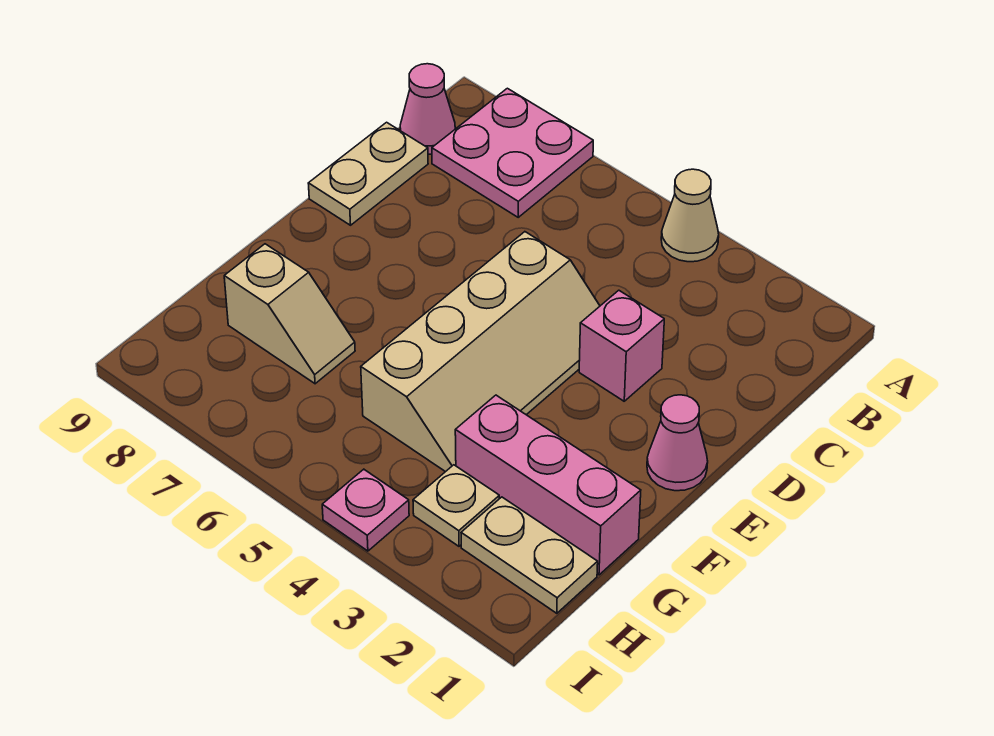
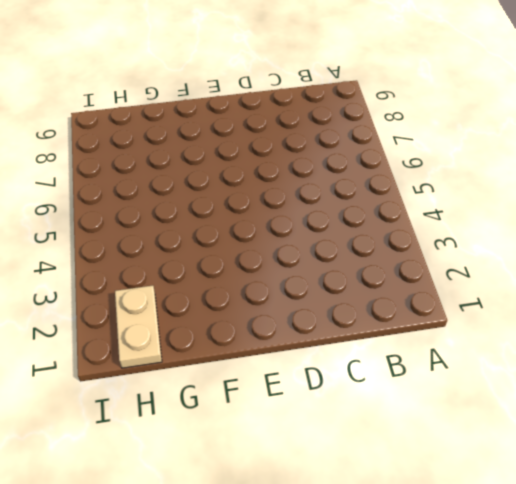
none -> tan 1x1 cone [661,169,719,262]
none -> pink 2x2 plate [432,88,593,217]
none -> pink 1x1 cone [400,64,455,154]

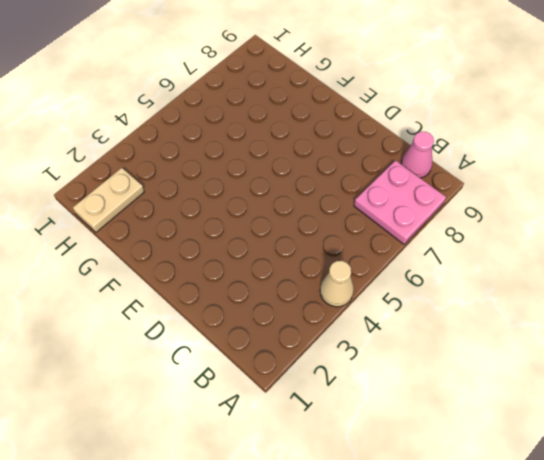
none -> tan 1x2 plate [308,122,428,225]
none -> pink 1x1 brick [579,290,664,401]
none -> tan 2x4 slope [361,232,600,472]

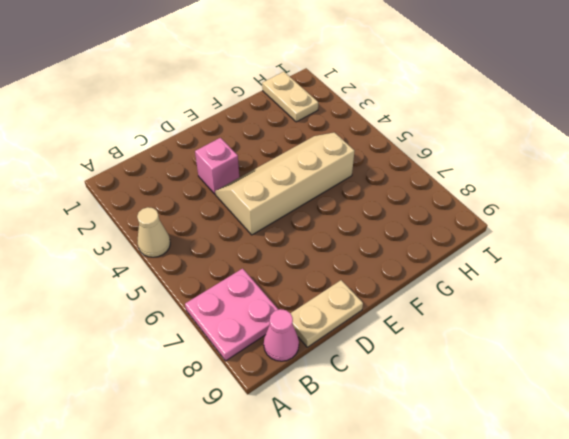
none -> pink 1x1 cone [647,395,708,491]
none -> pink 1x3 brick [455,395,641,575]
none -> tan 1x2 slope [224,244,355,384]

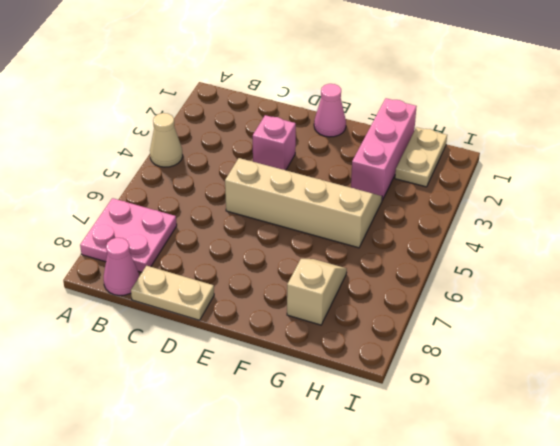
none -> tan 1x1 plate [413,465,499,546]
none -> pink 1x1 plate [322,469,409,551]

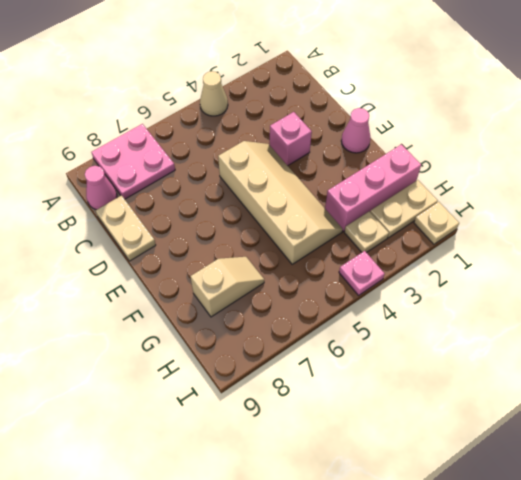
tan 1x1 plate [414,202,459,244] -> none

